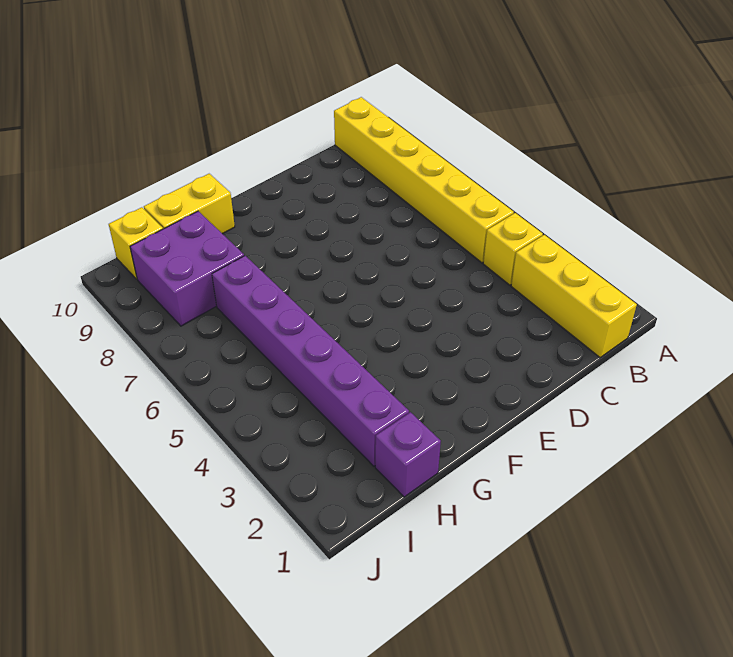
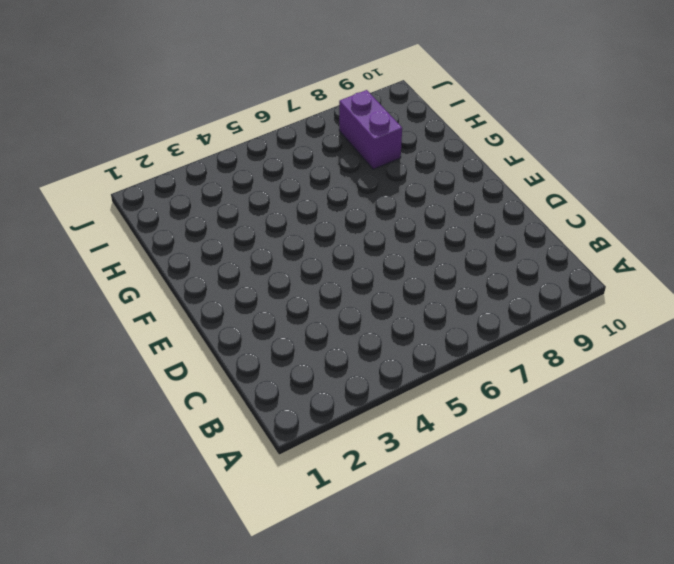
purple 1x2 brick [339,90,402,169] -> purple 2x2 brick [130,211,244,326]
none -> yellow 1x3 brick [511,235,637,357]
none -> yellow 1x1 brick [483,213,543,285]

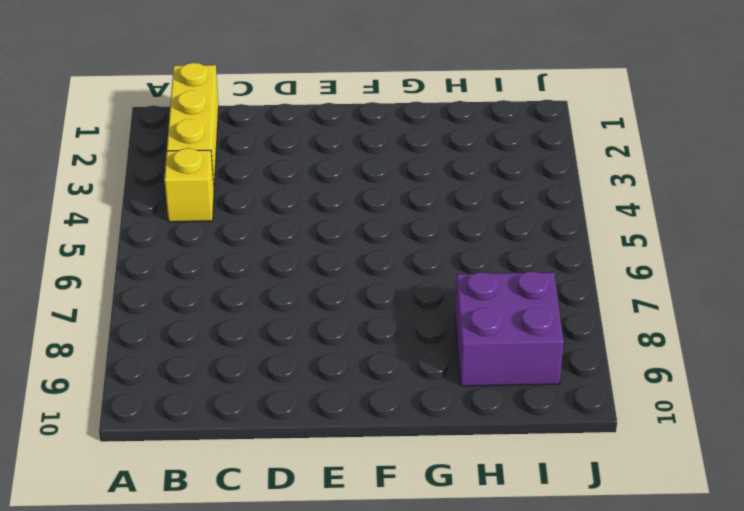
none -> yellow 1x6 brick [334,97,514,263]
none -> yellow 1x2 brick [144,174,235,234]

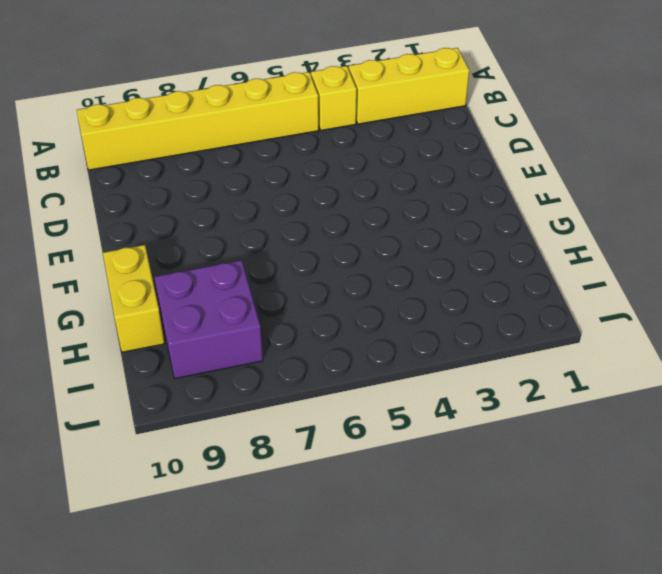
none -> purple 1x1 brick [375,412,441,497]
none -> purple 1x6 brick [212,256,409,466]

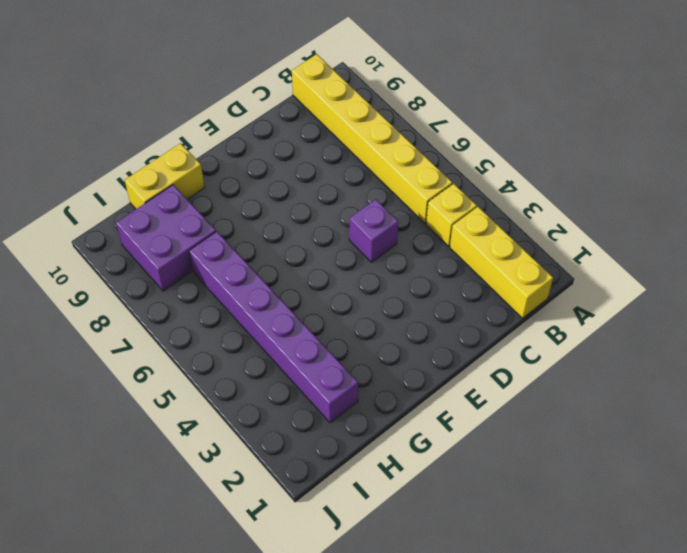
purple 1x1 brick [349,199,398,262] -> purple 1x1 brick moved to [375,412,441,497]
none -> yellow 1x1 brick [109,207,163,279]

